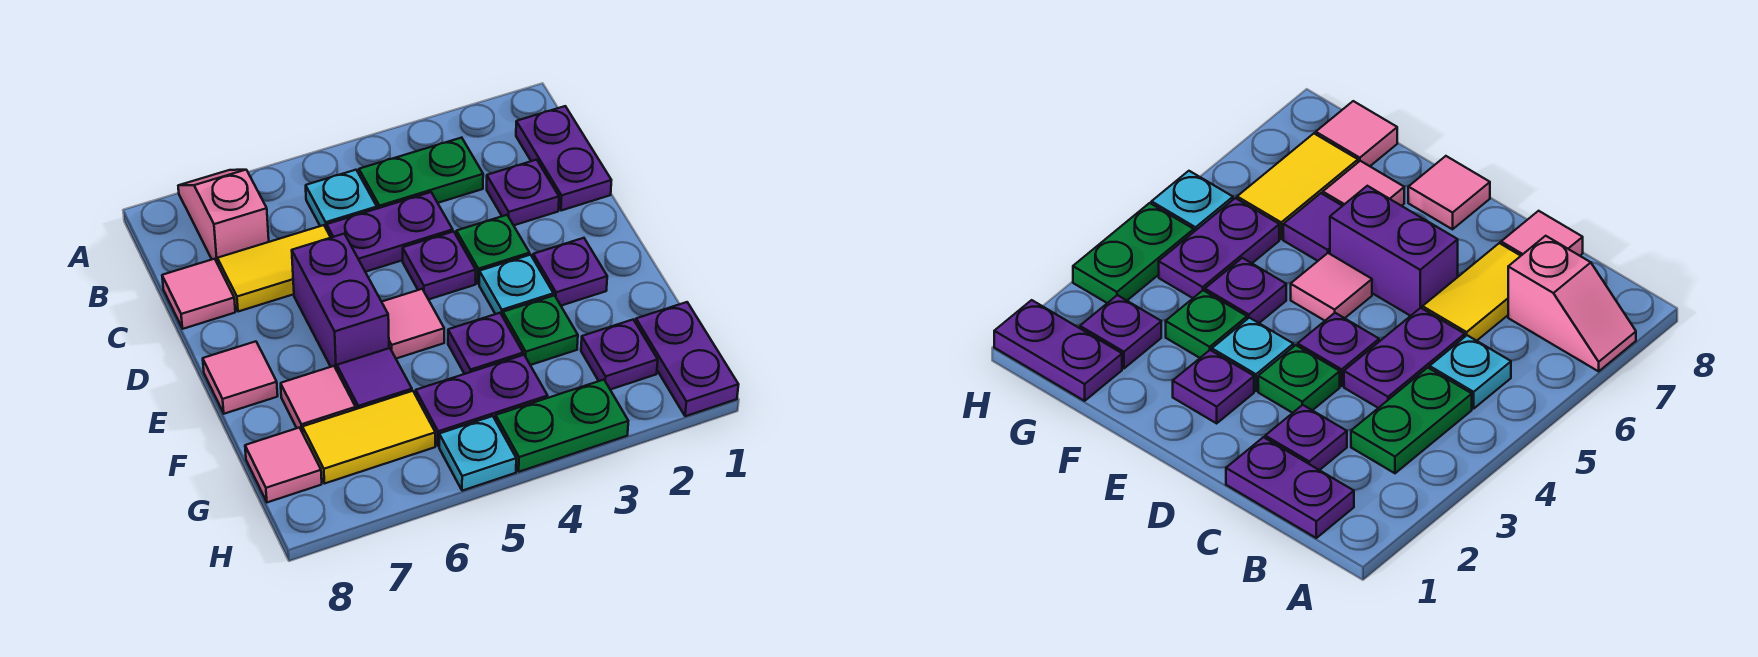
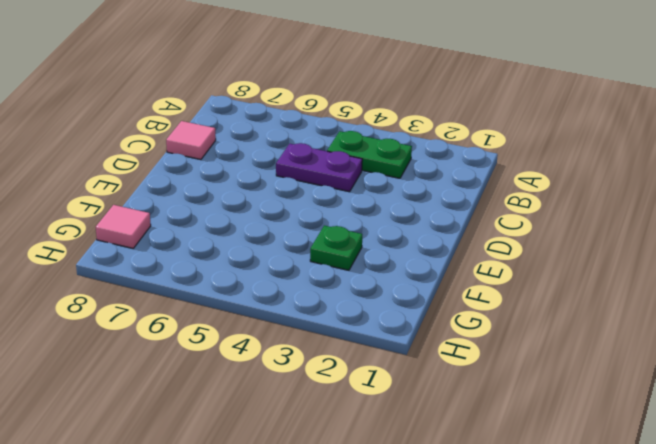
none -> pink 1x2 slope [178,170,269,264]
none -> purple 1x2 plate [516,106,611,211]
none -> cyan 1x1 plate [306,170,377,229]

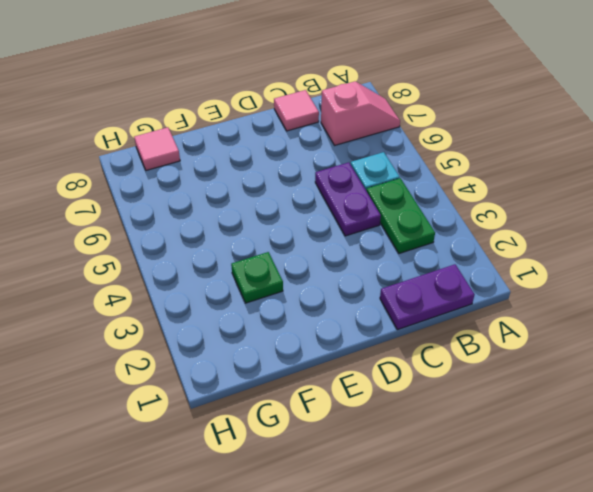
none -> purple 1x1 plate [487,160,559,225]
none -> yellow 1x2 tile [217,225,331,312]
none -> green 1x1 plate [456,215,530,284]

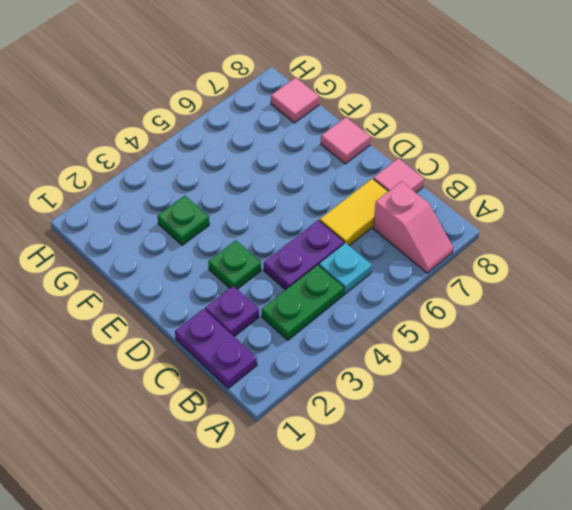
none -> purple 1x1 plate [403,231,476,300]
none -> purple 1x2 brick [292,234,389,370]
none -> purple 1x1 plate [533,238,607,306]

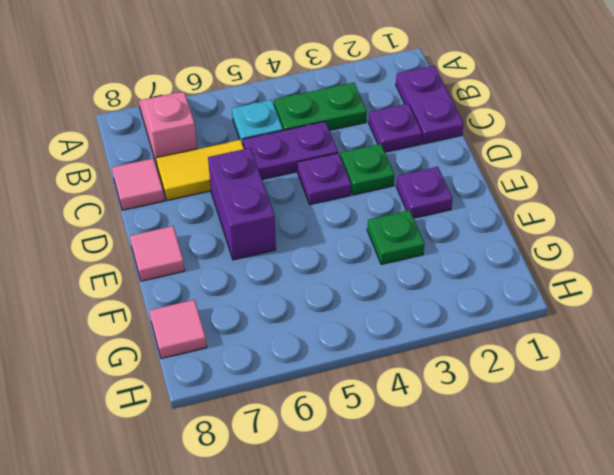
none -> cyan 1x1 plate [479,255,553,316]
none -> pink 1x1 tile [382,289,444,359]
none -> purple 1x1 plate [448,313,523,374]

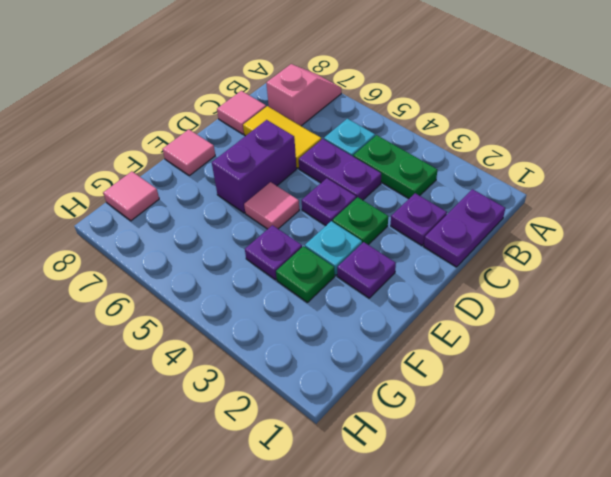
none -> purple 1x1 tile [337,348,412,409]
none -> pink 1x1 tile [281,366,356,433]
none -> purple 1x2 plate [636,302,739,416]

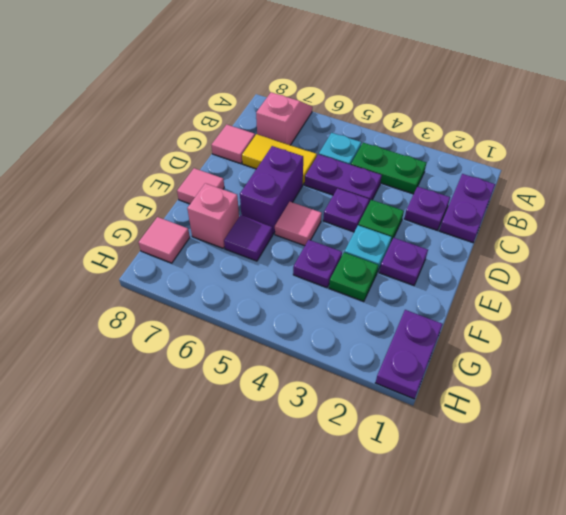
pink 1x1 brick [187,183,239,248] -> pink 1x1 tile [281,366,356,433]
none -> purple 1x1 plate [581,320,658,390]
none -> purple 1x2 plate [416,355,548,446]
none -> yellow 1x2 tile [303,391,435,483]

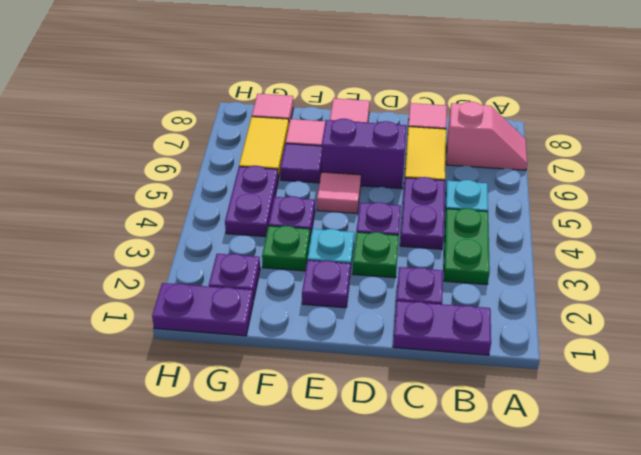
none -> green 1x2 plate [496,380,628,472]
none -> cyan 1x1 plate [439,416,516,491]

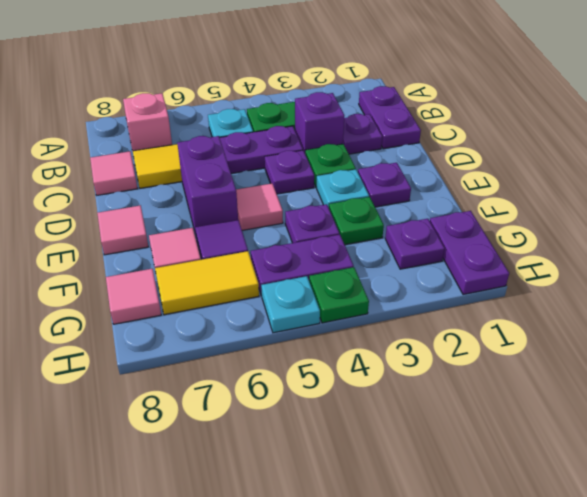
purple 1x1 brick [295,92,344,152] -> none
green 1x1 plate [309,267,369,323] -> green 1x2 plate [496,380,628,472]

